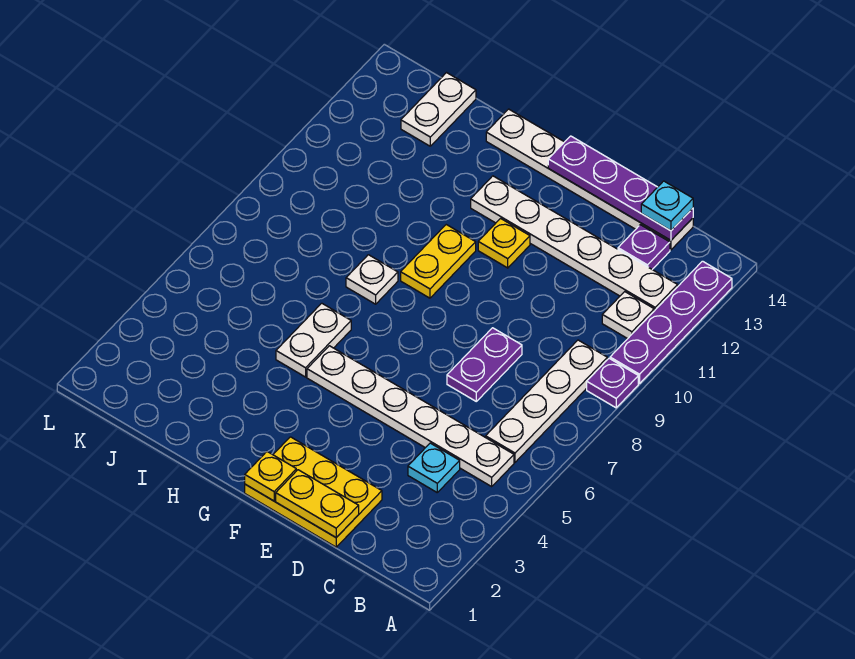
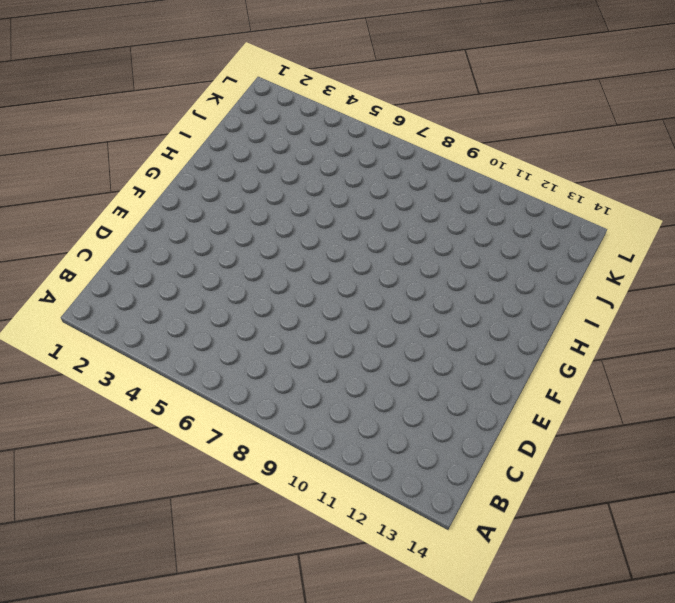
none -> purple 1x1 plate [587,358,638,408]
none -> purple 1x4 plate [610,261,732,384]
none -> white 1x6 plate [307,346,514,486]

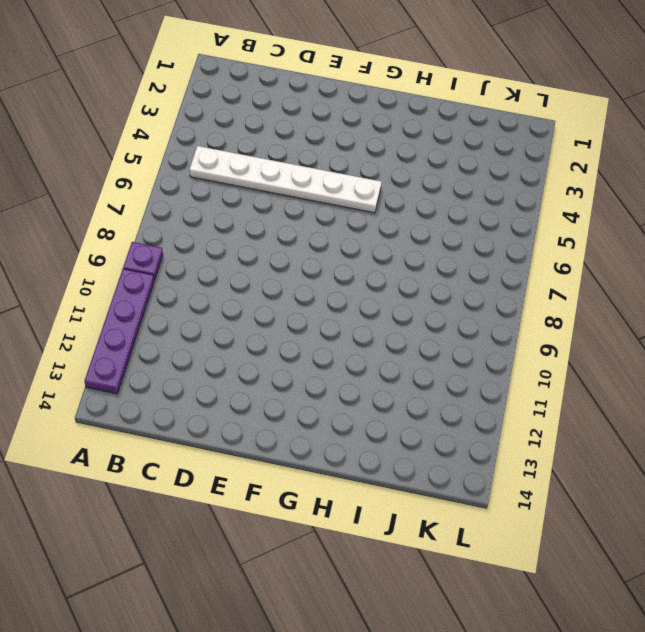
none -> white 1x4 plate [486,340,607,462]
none -> white 1x1 plate [602,292,654,339]
none -> white 1x6 plate [471,176,678,311]

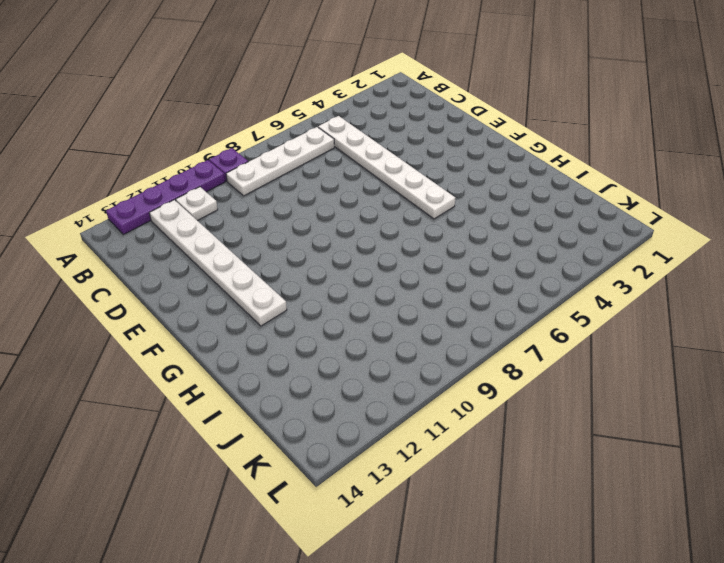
none -> cyan 1x1 plate [408,443,460,492]
none -> purple 1x1 plate [618,225,670,269]
none -> white 1x6 plate [486,109,693,250]

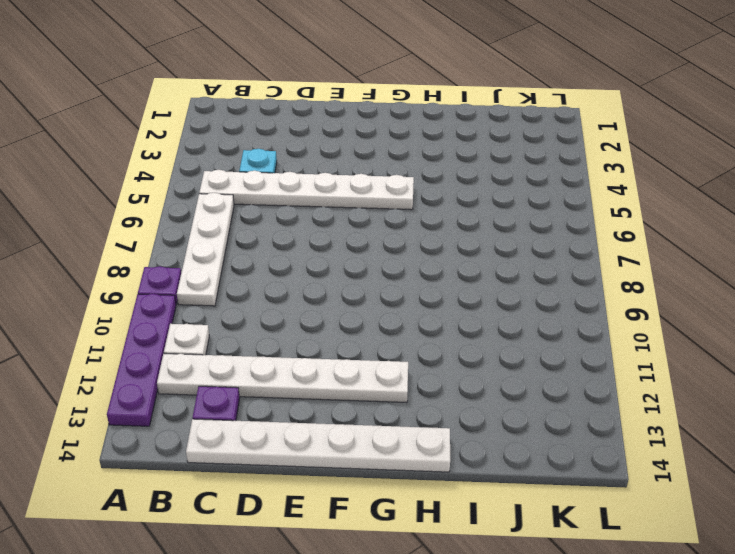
none -> yellow 2x3 plate [245,437,382,547]
none -> purple 1x2 plate [447,328,522,401]
none -> yellow 1x1 plate [478,219,530,268]

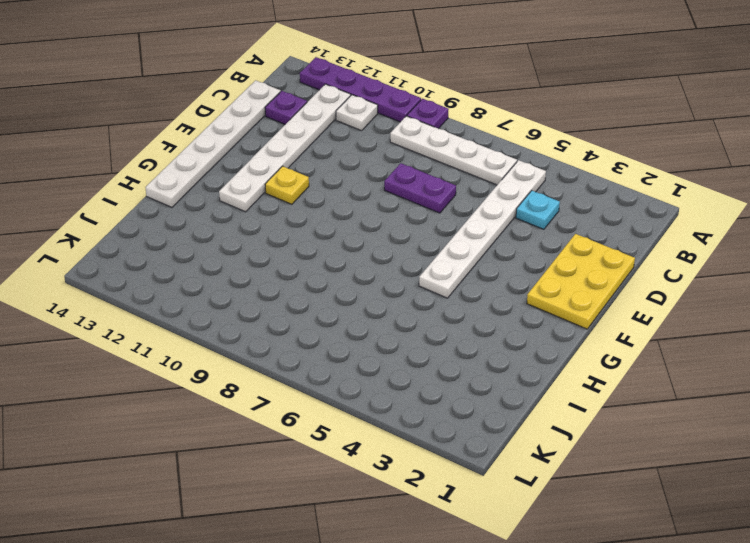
none -> yellow 1x2 plate [401,225,476,298]
none -> white 1x2 plate [276,303,351,377]
none -> white 1x1 plate [346,255,398,304]

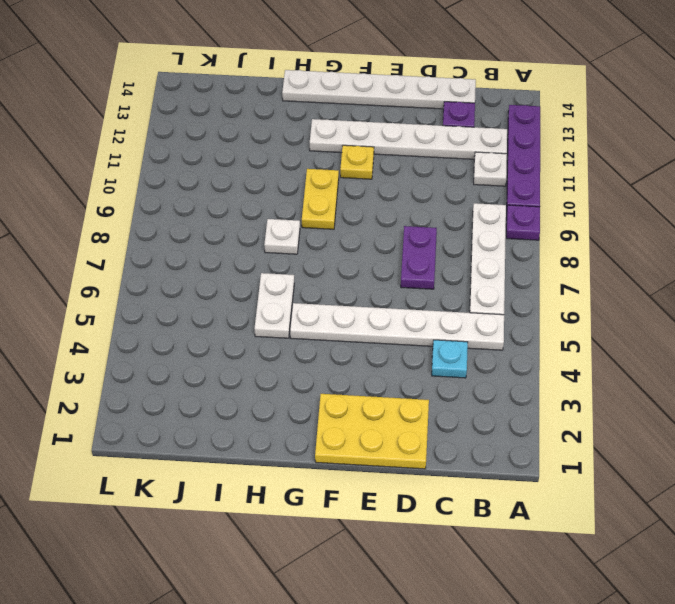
none -> white 1x2 plate [401,73,476,146]
none -> purple 1x4 plate [548,136,693,240]
none -> yellow 1x2 plate [276,470,359,538]

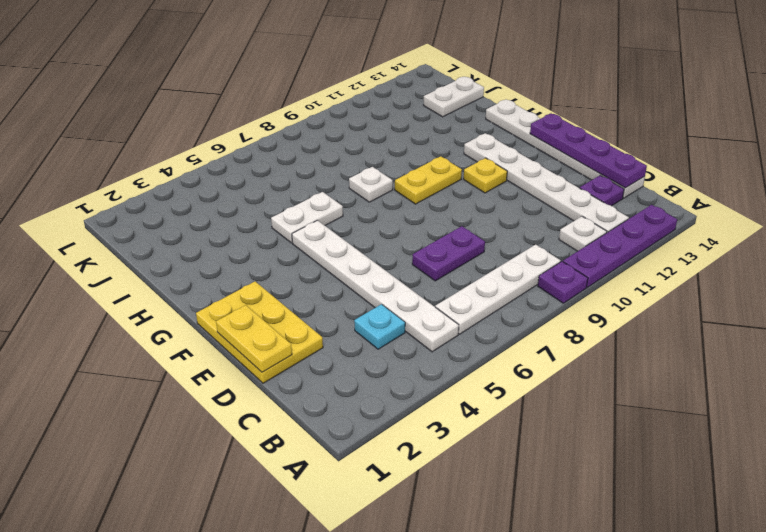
none -> yellow 1x1 plate [245,452,296,501]
none -> cyan 1x1 plate [641,181,693,231]

